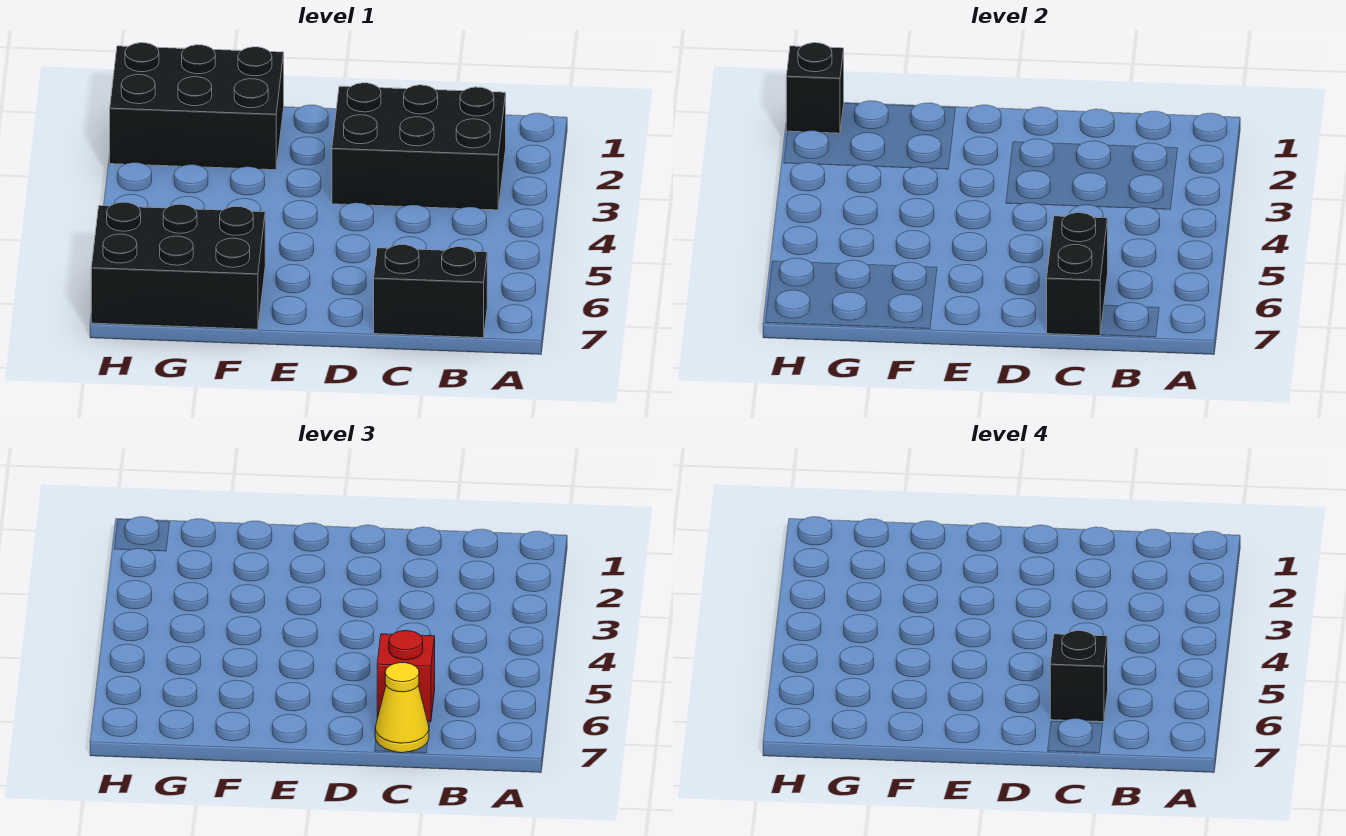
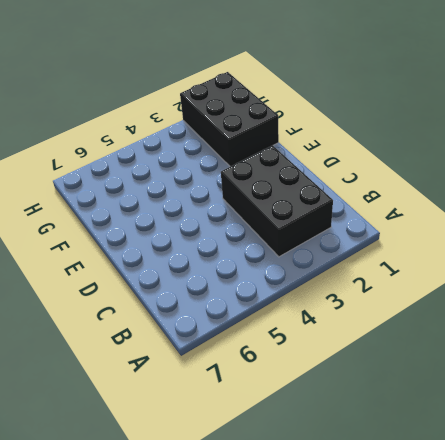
none -> black 1x2 brick [374,245,487,338]
none -> black 2x3 brick [91,202,265,329]

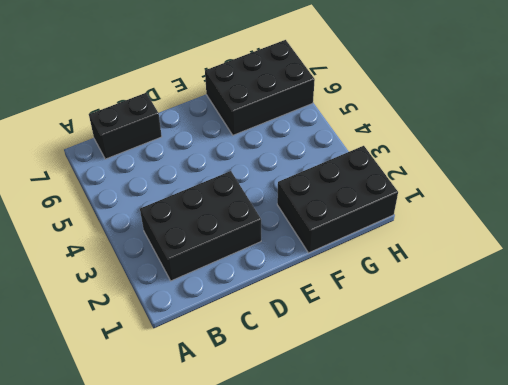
none -> black 1x2 brick [1047,213,1108,336]
none -> black 1x1 brick [786,43,844,133]

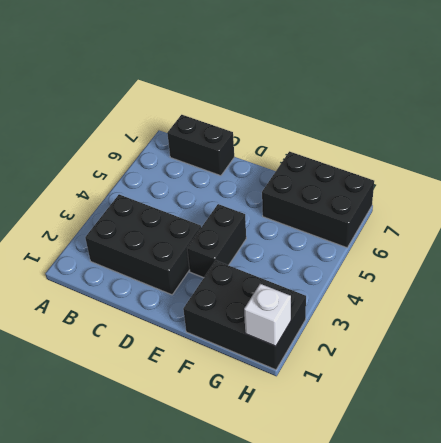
black 1x2 brick [187,204,246,278] -> black 1x2 brick moved to [1047,213,1108,336]
white 1x1 brick [244,284,291,346] -> black 1x1 brick [786,43,844,133]
none -> red 1x1 brick [377,631,435,722]
none -> yellow 1x1 cone [375,663,429,753]

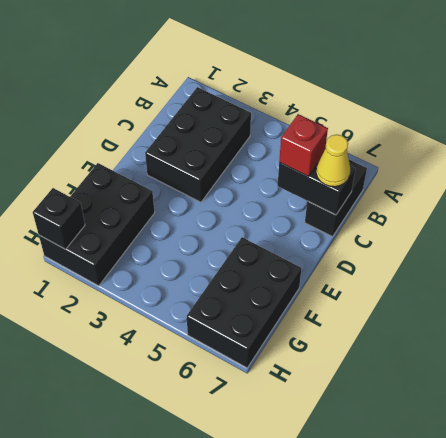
none -> black 1x1 brick [1050,631,1108,722]

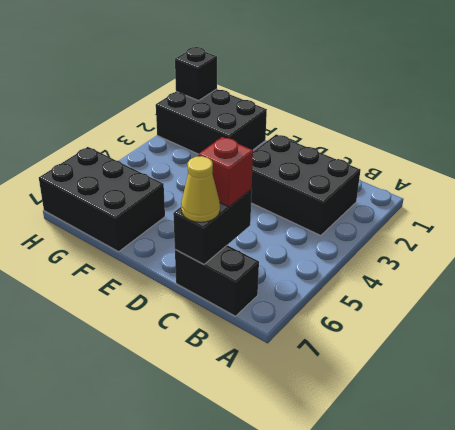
none -> black 1x1 brick [1050,631,1108,722]

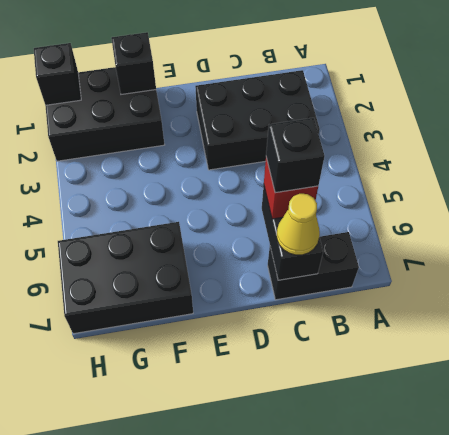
black 1x1 brick [111,32,156,94] -> none

